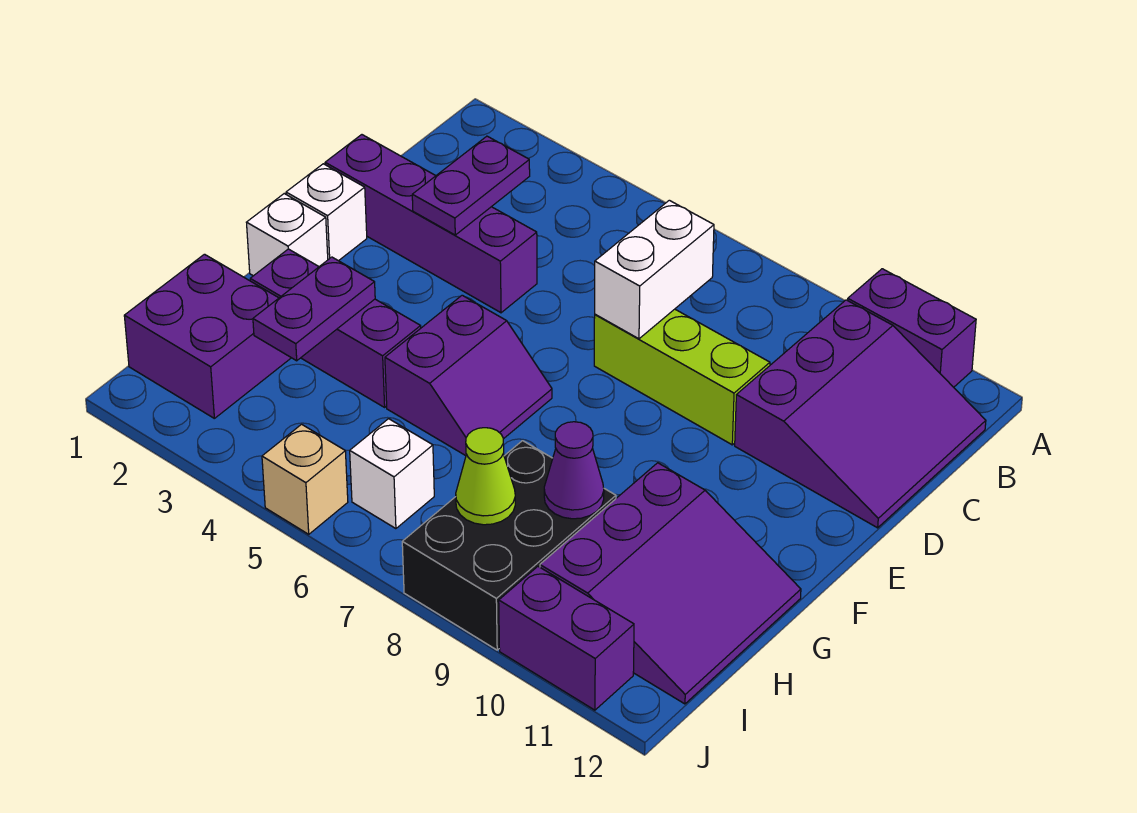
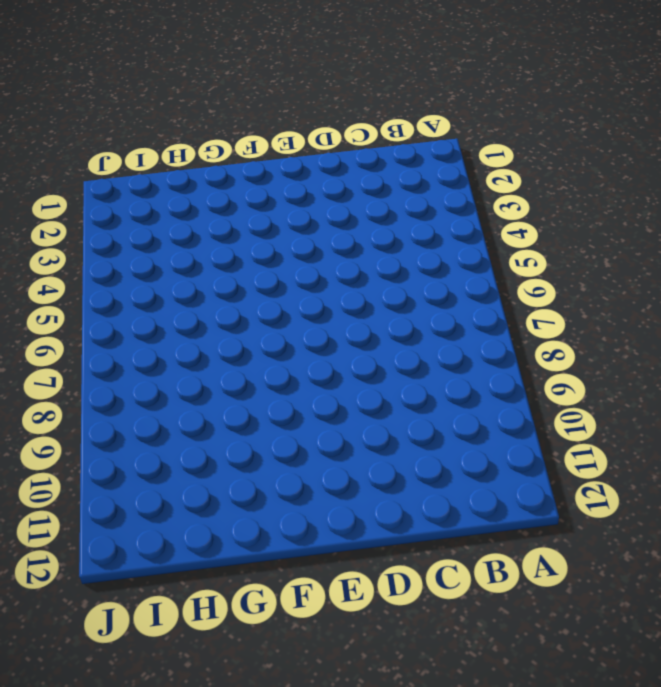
none -> purple 1x2 brick [848,269,976,387]
none -> purple 3x3 slope [735,300,986,528]
none -> purple 1x4 brick [325,135,537,313]

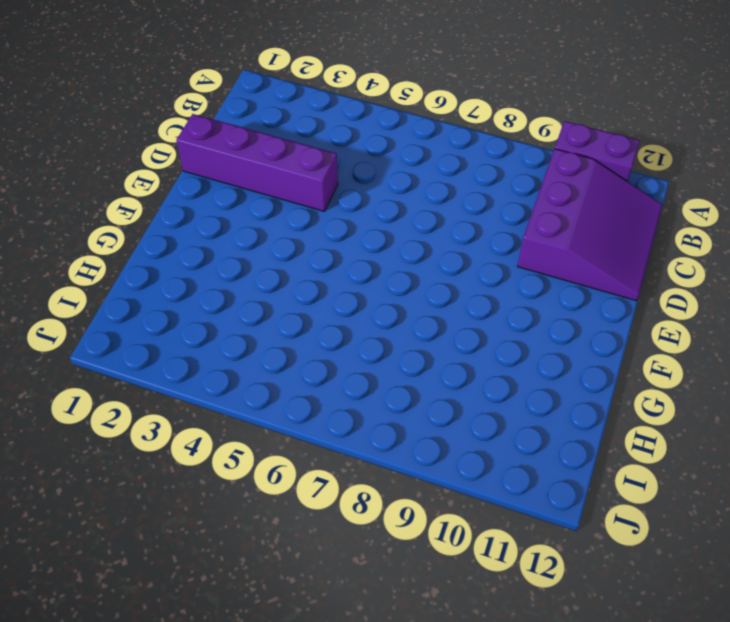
none -> lime 1x3 brick [594,309,770,445]
none -> white 1x1 brick [286,164,367,261]
none -> white 1x1 brick [247,194,328,276]

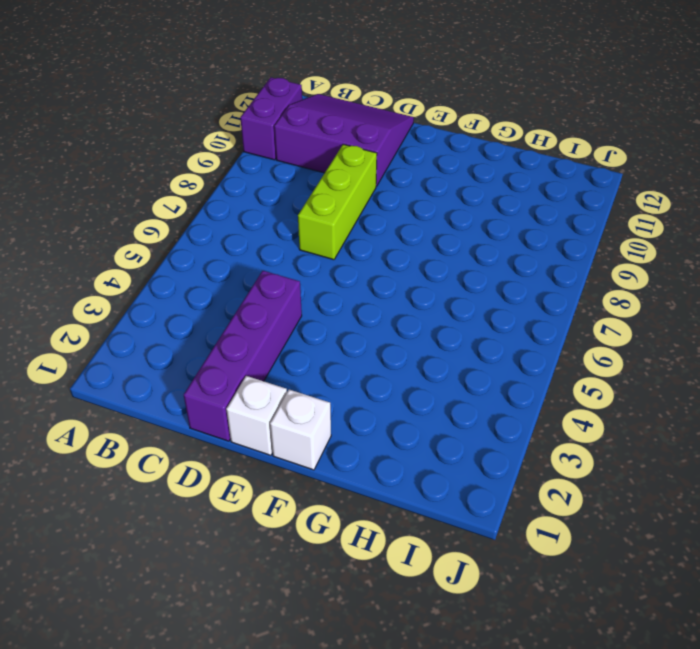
none -> purple 2x2 slope [385,295,552,456]
none -> purple 1x3 brick [250,249,421,407]
none -> purple 3x3 slope [540,463,801,704]

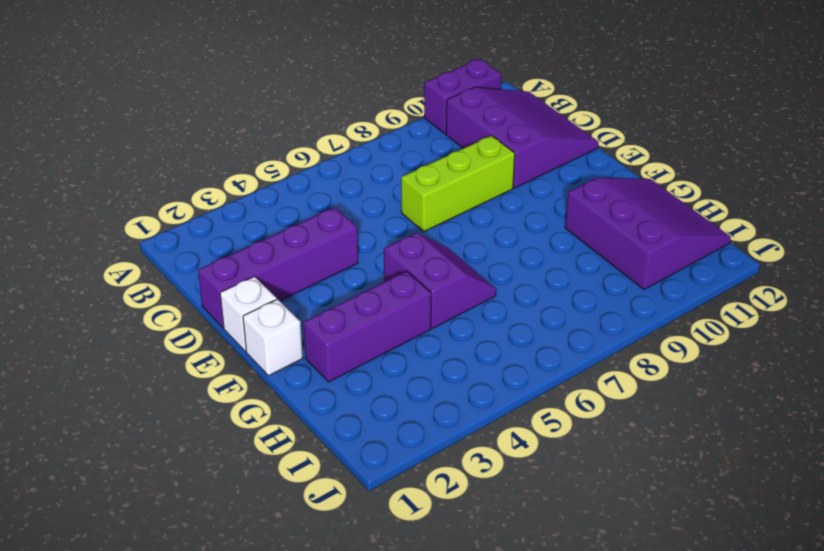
none -> purple 2x2 brick [124,254,291,418]
none -> black 2x3 brick [402,441,616,650]
none -> white 1x1 brick [350,419,434,529]

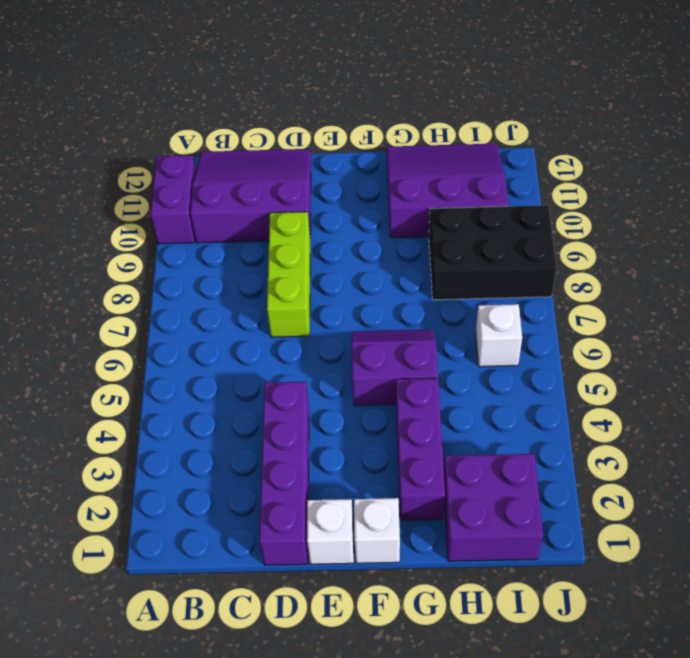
none -> tan 1x1 brick [262,424,348,534]
none -> purple 1x2 brick [499,567,634,710]
none -> purple 1x2 plate [412,136,530,235]

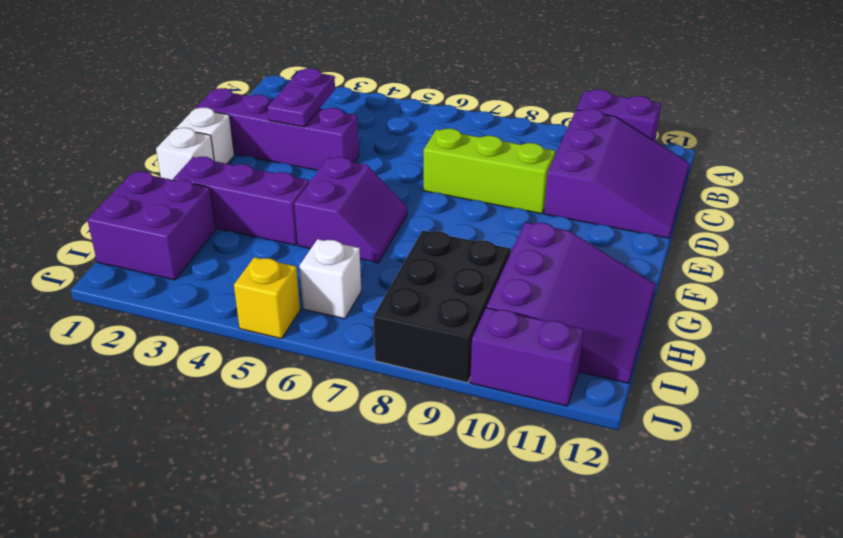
yellow 1x1 brick [234,257,300,339] -> tan 1x1 brick [262,424,348,534]
none -> white 1x2 brick [595,200,714,339]
none -> purple 1x2 plate [253,257,375,361]
none -> purple 1x1 cone [544,422,604,519]

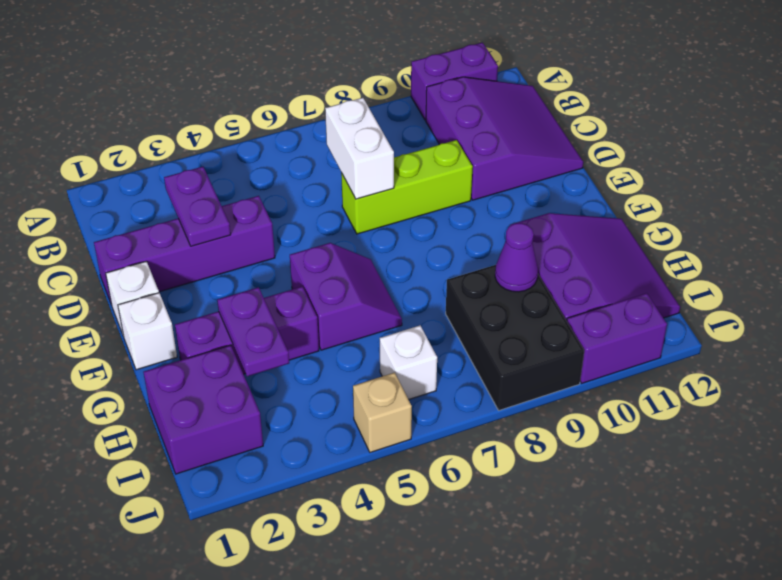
none -> lime 1x1 cone [456,428,515,525]

